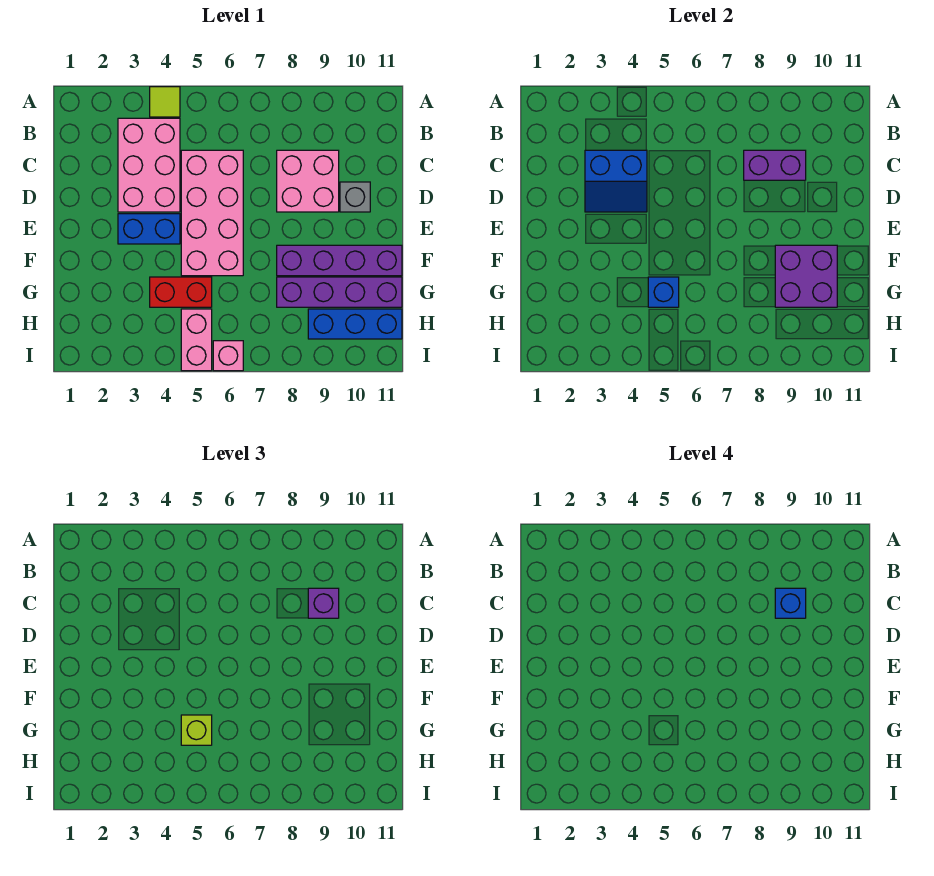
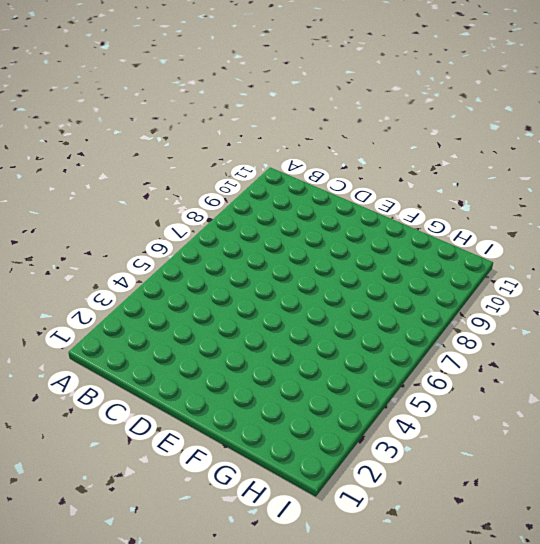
none -> lime 1x1 tile [150,87,180,117]
none -> pink 2x3 brick [118,118,180,212]
none -> pink 2x4 brick [181,150,243,276]

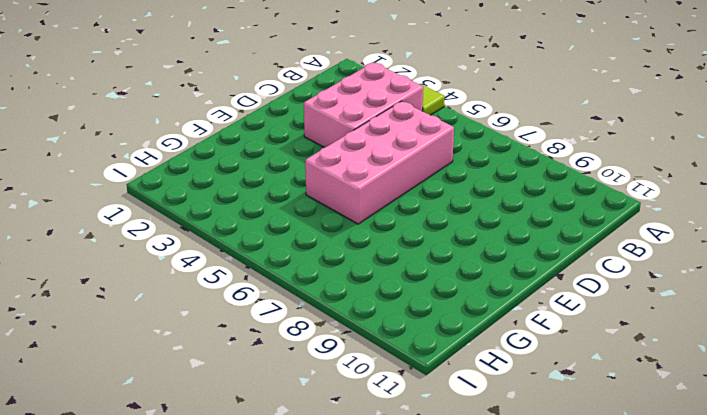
none -> pink 2x2 brick [277,150,339,212]
none -> grey 1x1 brick [340,182,370,212]
none -> blue 1x2 brick [118,214,180,244]

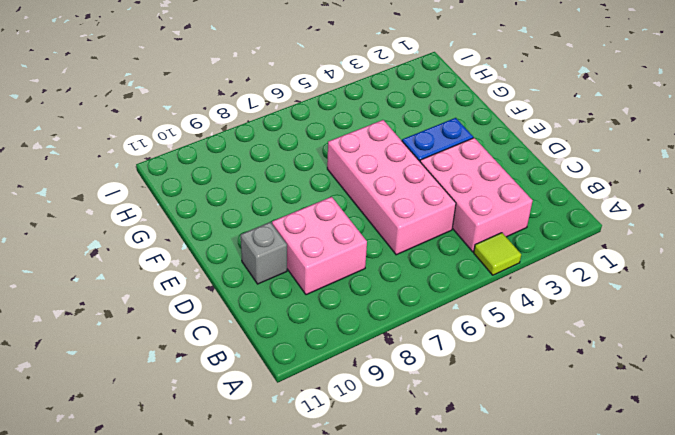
none -> purple 1x4 brick [277,245,402,276]
none -> red 1x2 brick [150,277,212,307]
none -> purple 1x4 brick [277,277,402,307]

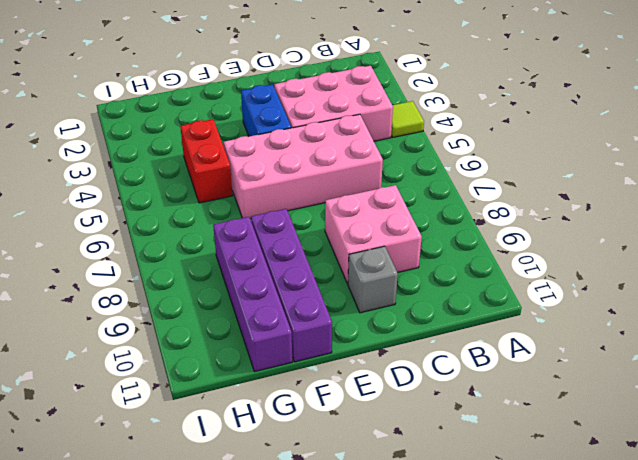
none -> pink 1x2 brick [181,309,212,371]
none -> blue 1x3 brick [308,309,402,339]
none -> pink 1x1 brick [213,341,243,371]

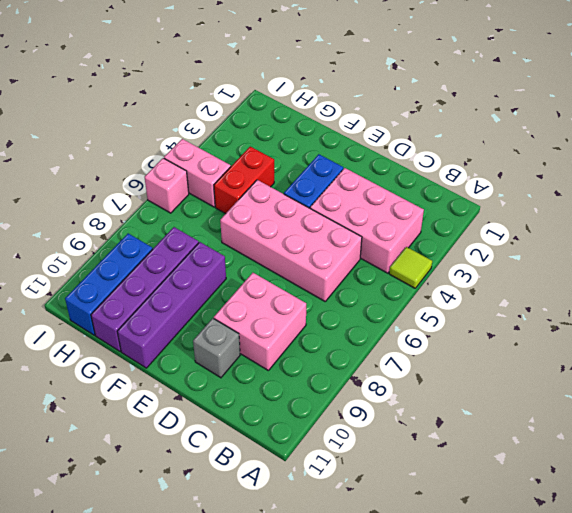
none -> blue 2x2 slope [585,150,647,212]
none -> purple 1x2 brick [744,150,806,180]
none -> purple 2x2 brick [775,245,837,307]

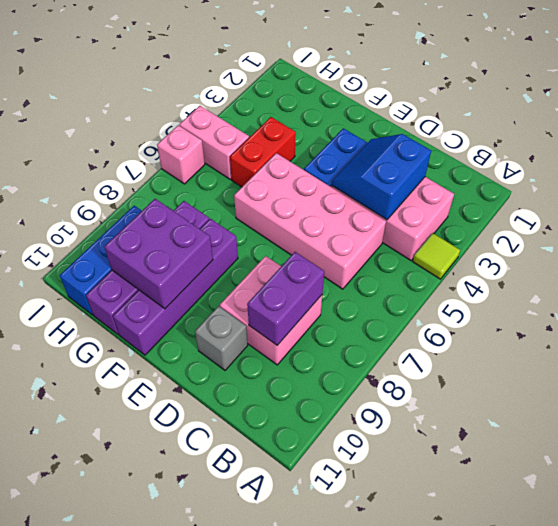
none -> blue 1x1 brick [648,277,679,307]
none -> purple 1x1 brick [308,588,339,618]
none -> lime 1x1 brick [181,715,212,745]

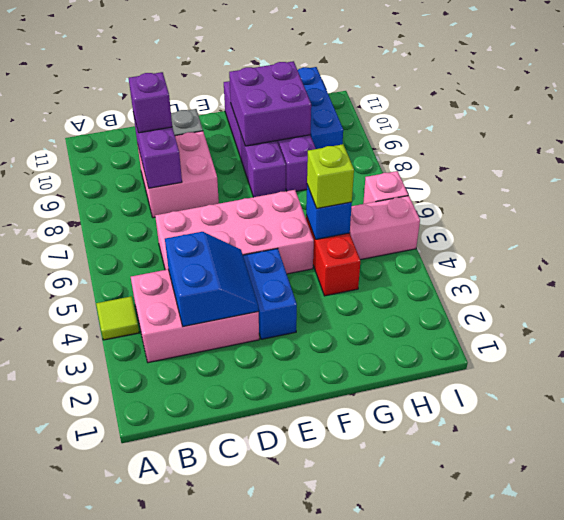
none -> blue 1x1 brick [775,588,806,618]

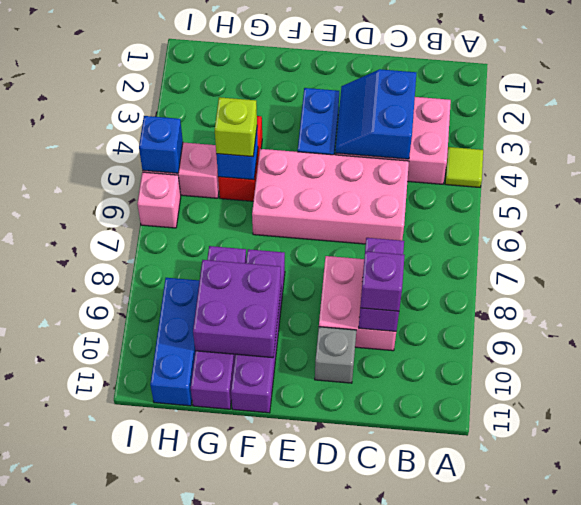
blue 1x1 brick [139,116,183,173] -> blue 1x1 brick moved to [775,588,806,618]

